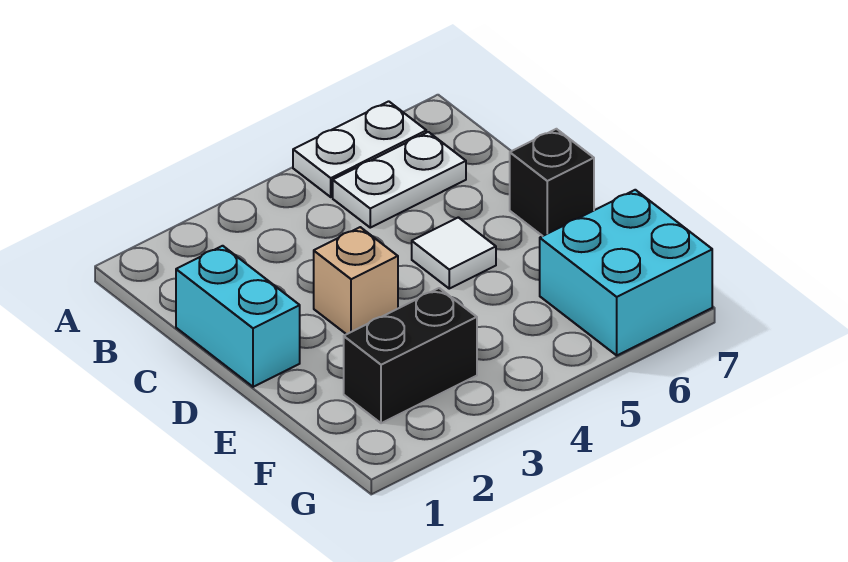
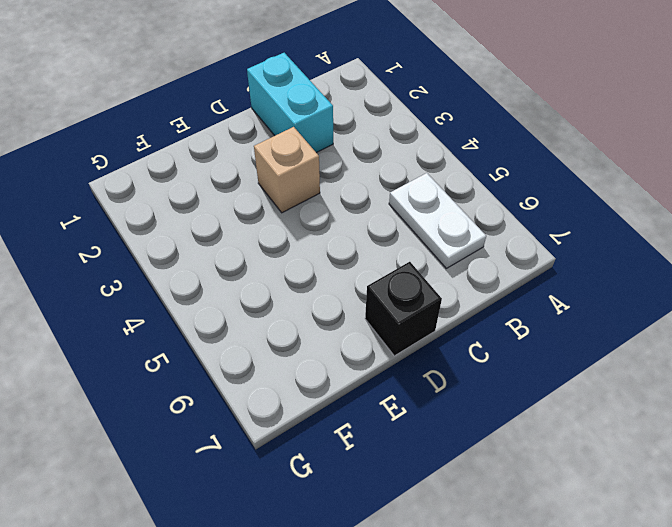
cyan 1x2 brick [247,53,333,153] -> cyan 1x2 brick turned to [176,246,300,387]
none -> white 1x2 plate [293,101,426,197]
none -> white 1x1 tile [412,217,496,289]

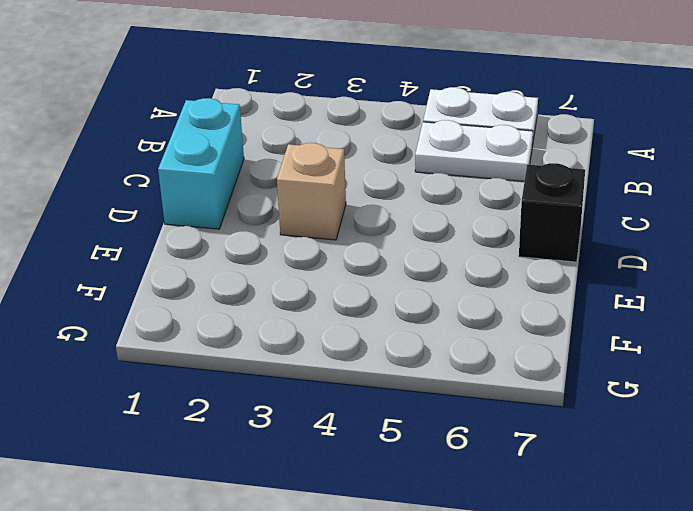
none -> white 1x1 tile [412,217,496,289]
none -> black 1x2 brick [344,288,477,423]

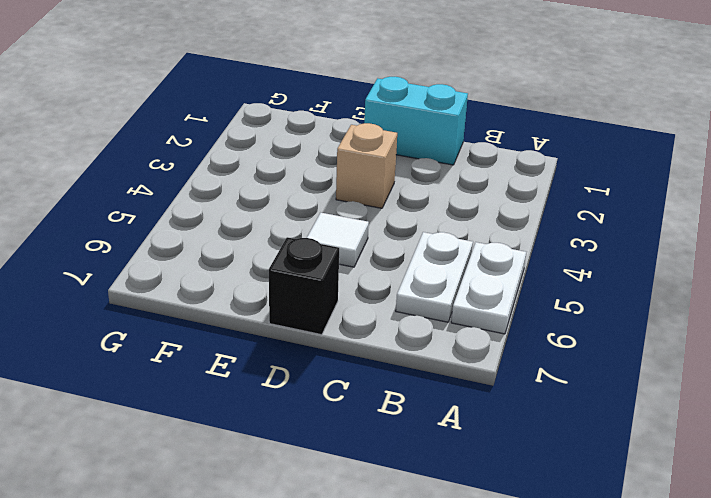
none -> black 1x2 brick [344,288,477,423]
none -> cyan 2x2 brick [540,190,712,355]

